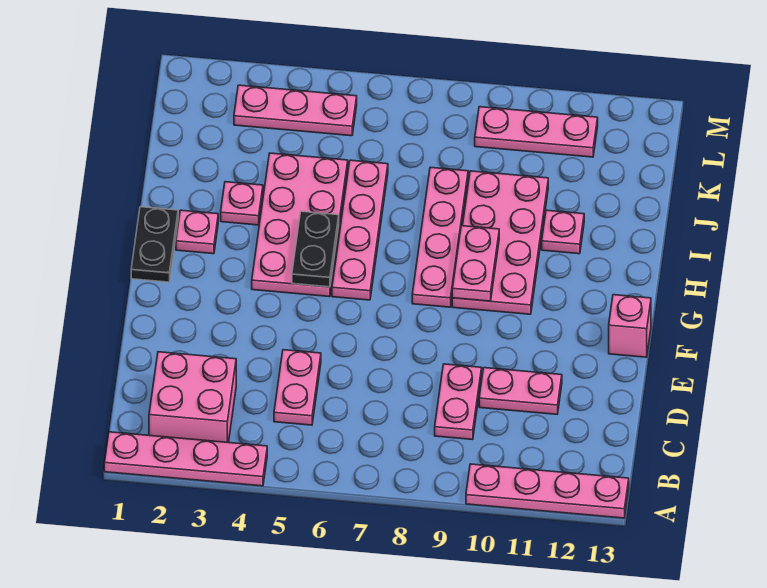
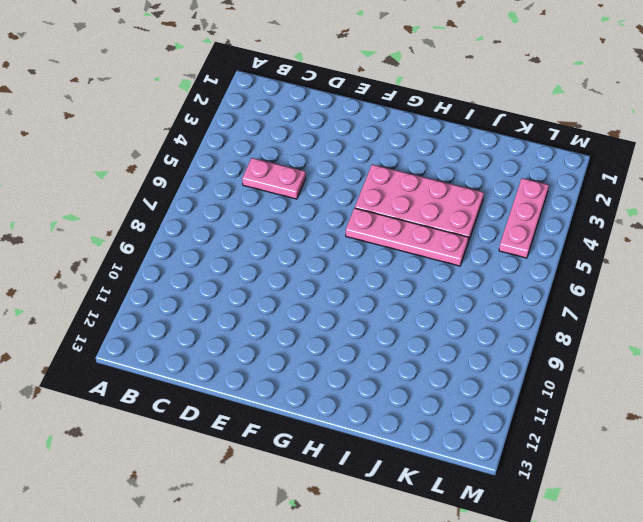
none -> pink 1x4 plate [104,432,267,486]
none -> pink 1x4 plate [466,464,629,518]
none -> pink 2x2 brick [149,352,236,443]

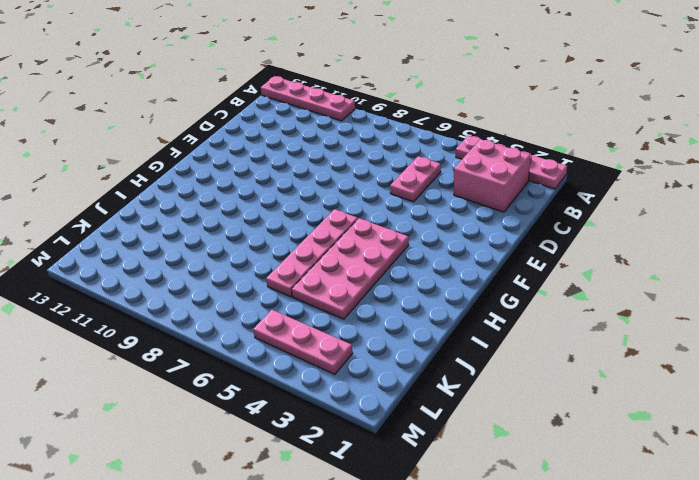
none -> pink 1x2 plate [435,364,482,440]
none -> pink 1x2 plate [479,368,562,414]
none -> pink 1x1 brick [609,295,651,357]

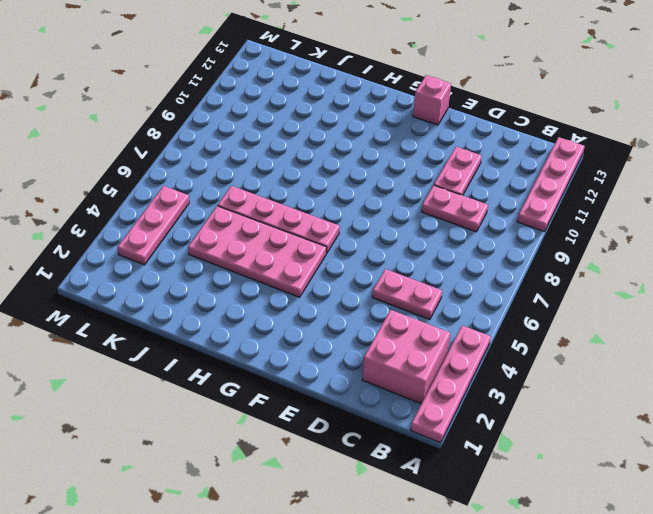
none -> black 1x2 plate [131,207,178,282]
none -> pink 1x4 plate [412,167,468,307]
none -> pink 2x4 plate [452,171,548,314]

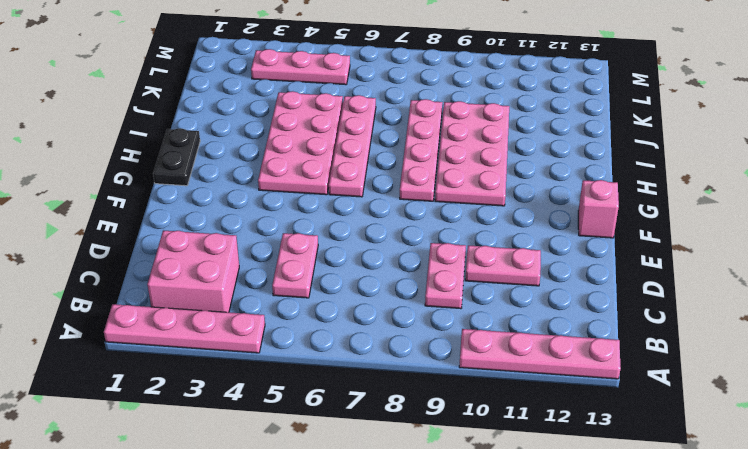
none -> pink 1x1 plate [176,210,218,254]
none -> pink 1x1 plate [221,182,263,225]
none -> pink 1x1 plate [542,210,584,254]

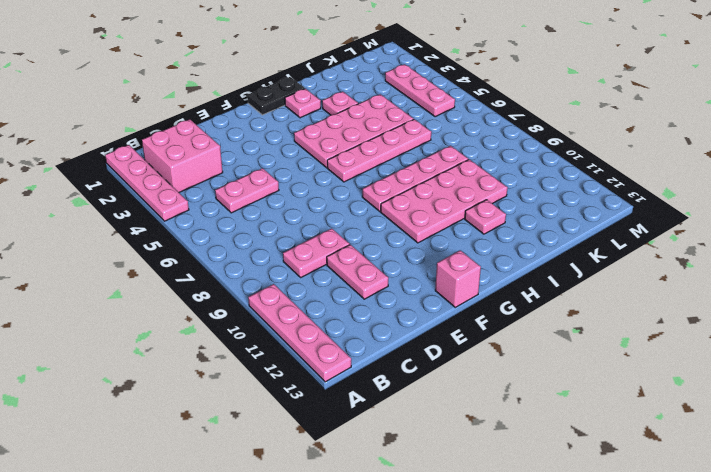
none -> pink 1x3 plate [475,107,598,157]
none -> black 1x2 plate [292,211,339,287]
none -> pink 1x2 plate [452,226,499,301]

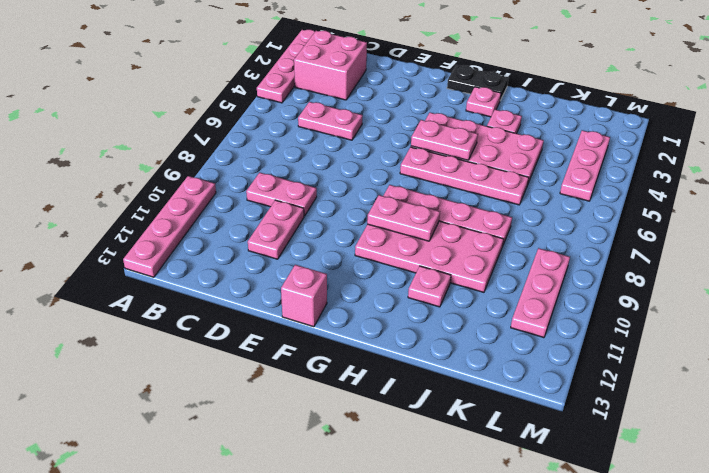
pink 1x2 plate [411,120,478,160] -> black 1x2 plate [292,211,339,287]

